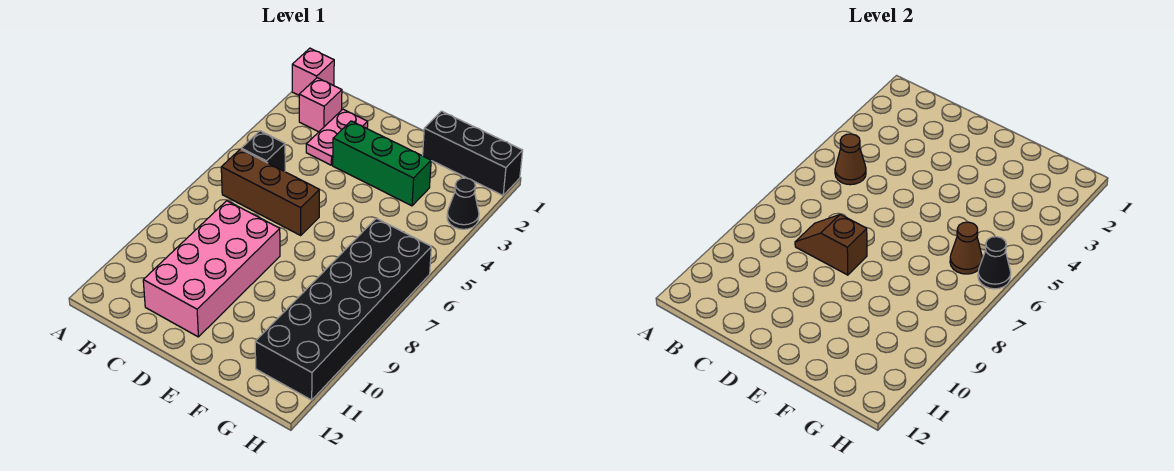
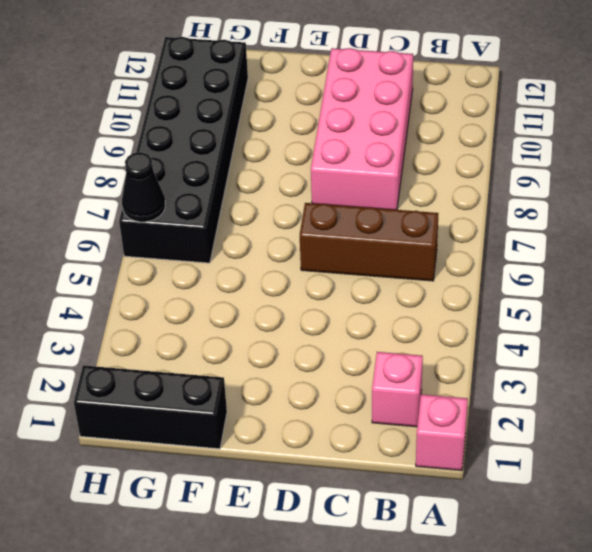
none -> black 1x1 brick [241,131,285,172]
none -> pink 1x2 plate [306,109,368,165]
none -> green 1x3 brick [333,121,431,206]

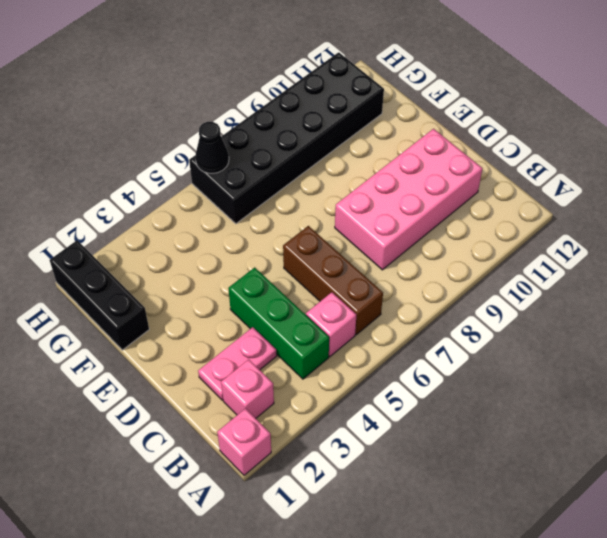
green 1x3 brick [228,267,329,379] -> green 1x3 brick moved to [333,121,431,206]
pink 1x1 brick [306,292,356,357] -> black 1x1 brick [241,131,285,172]
none -> black 1x1 cone [447,178,479,229]
none -> brown 1x1 cone [835,134,866,185]
none -> brown 1x2 slope [795,215,867,275]

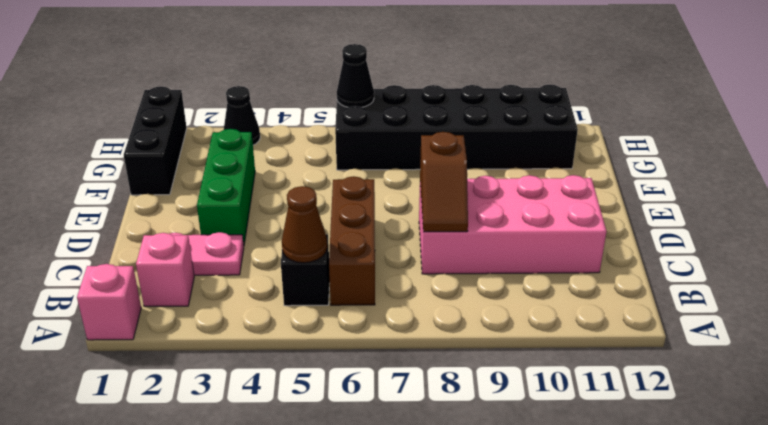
none -> brown 1x1 cone [950,222,982,274]

